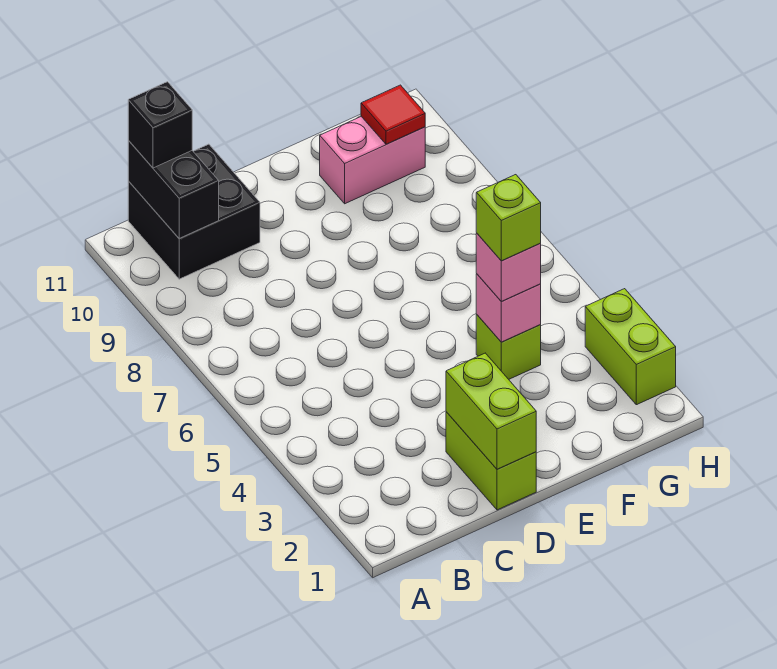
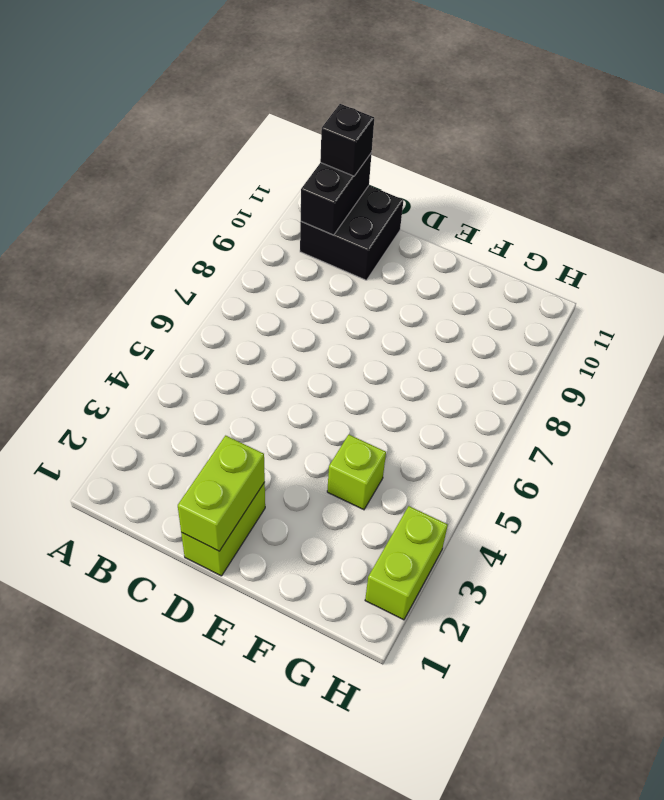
none -> pink 1x2 brick [320,116,425,204]
none -> pink 1x1 brick [476,274,541,342]
none -> red 1x1 tile [361,85,425,144]

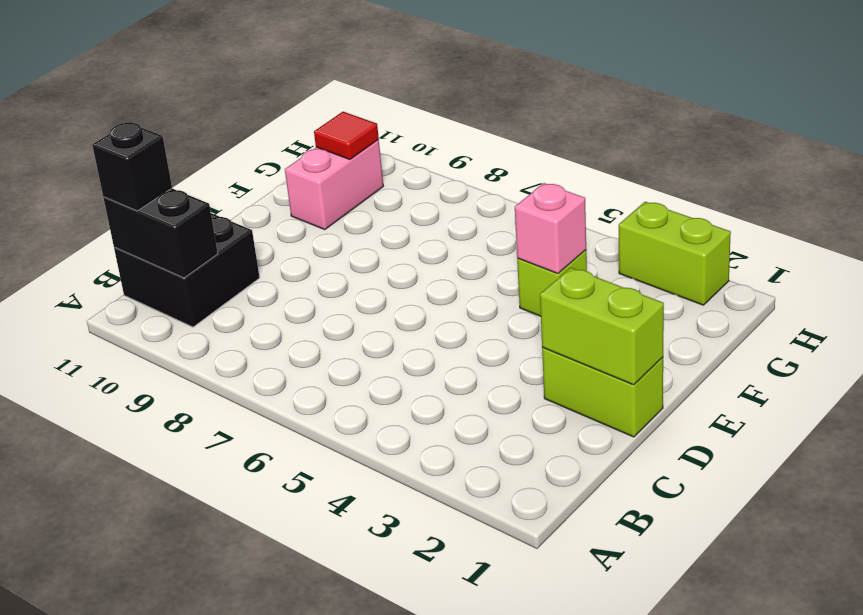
none -> pink 1x1 brick [476,233,541,302]
none -> lime 1x1 brick [476,175,541,261]

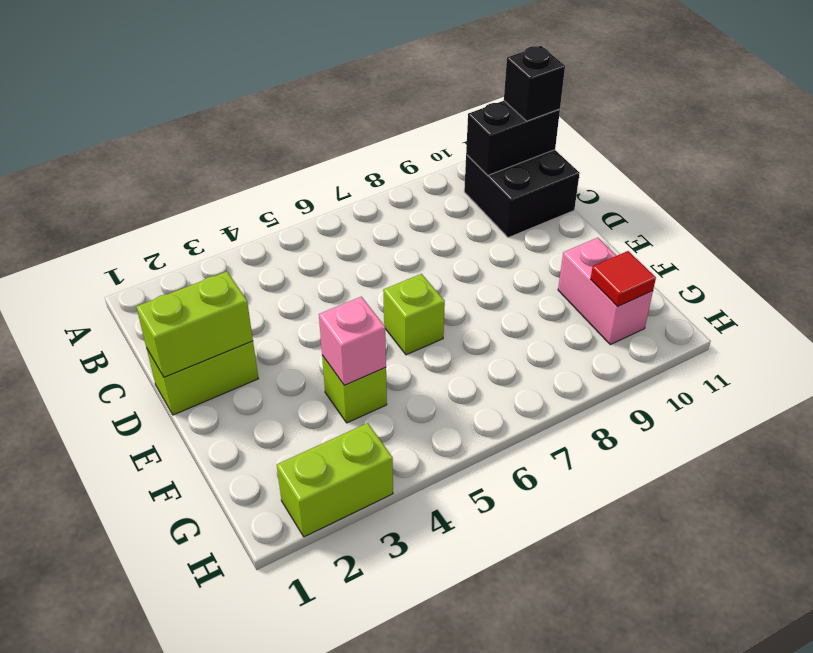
lime 1x1 brick [383,274,445,355] -> lime 1x1 brick moved to [476,175,541,261]
none -> pink 1x1 brick [476,233,541,302]

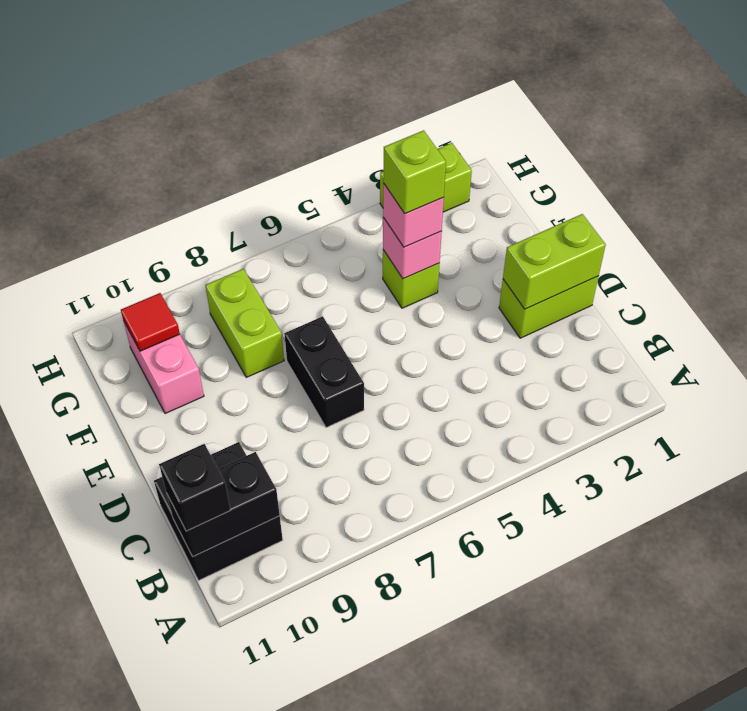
black 1x2 brick [284,316,364,428] -> none
lime 1x2 brick [205,269,284,377] -> none

